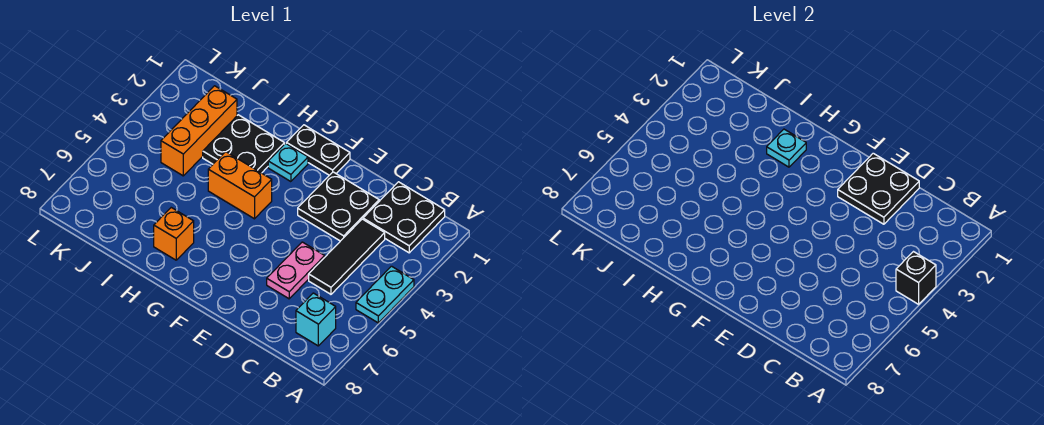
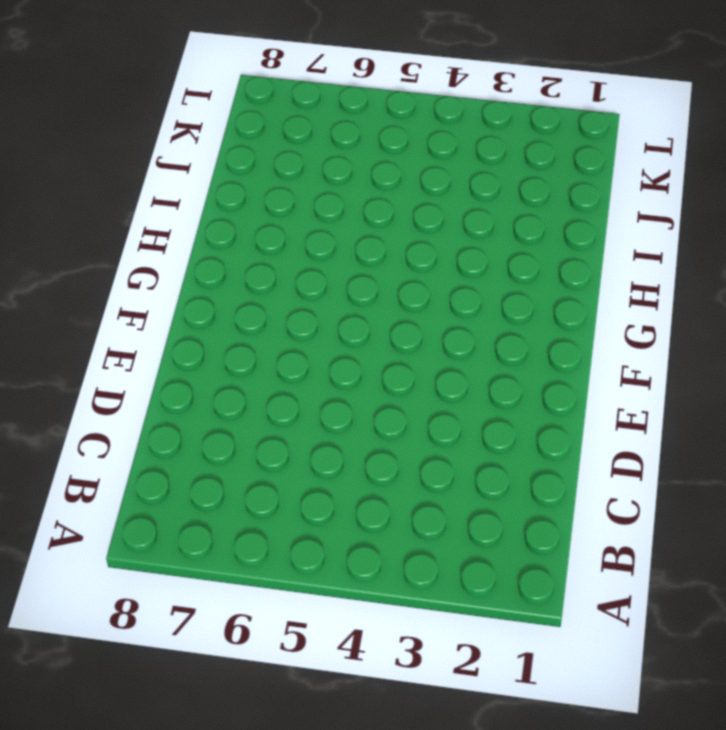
none -> cyan 1x2 plate [356,266,414,323]
none -> black 2x2 plate [363,182,445,253]
none -> cyan 1x1 brick [296,293,336,346]

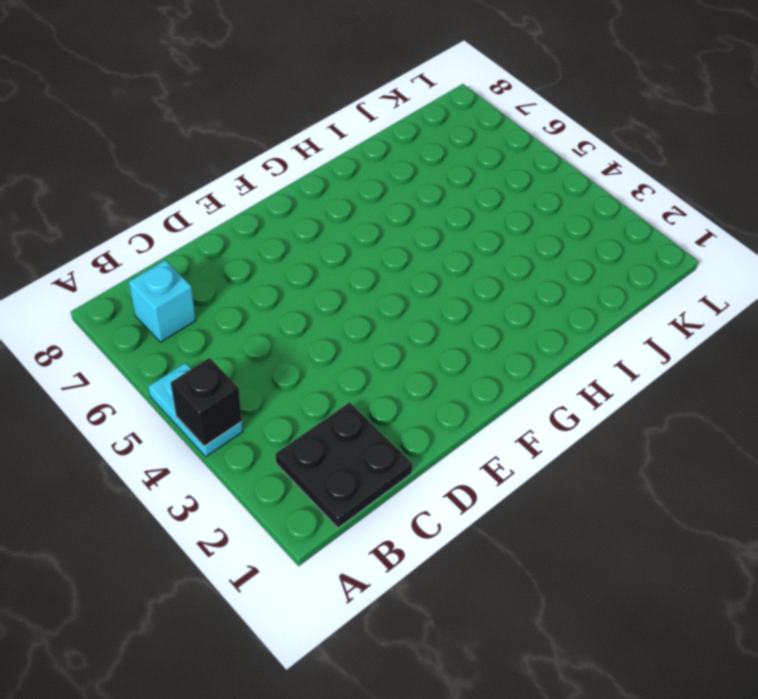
none -> black 1x3 tile [309,219,385,294]
none -> black 2x2 plate [298,172,379,241]
none -> pink 1x2 plate [267,242,325,299]

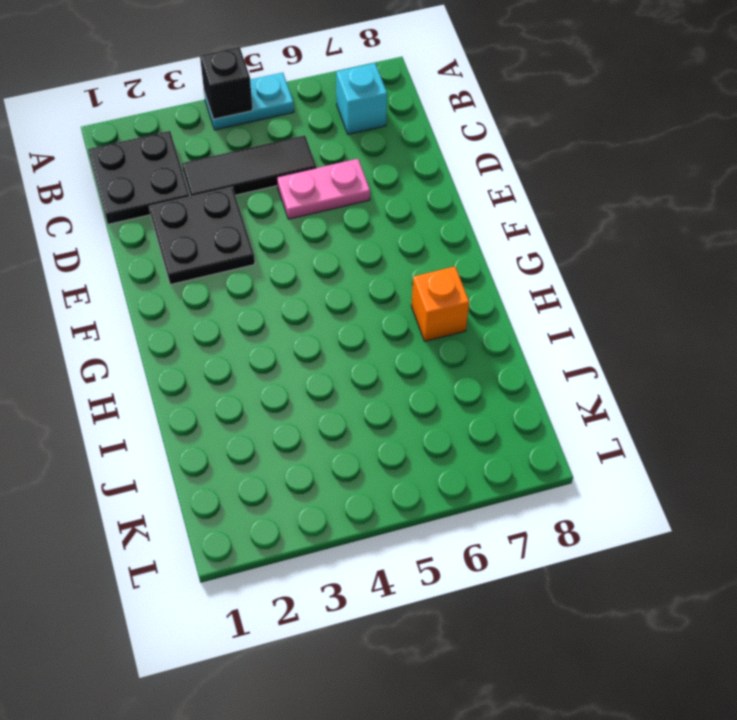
none -> black 1x2 plate [286,125,350,175]
none -> cyan 1x1 plate [268,143,308,182]
none -> orange 1x2 brick [208,152,272,219]

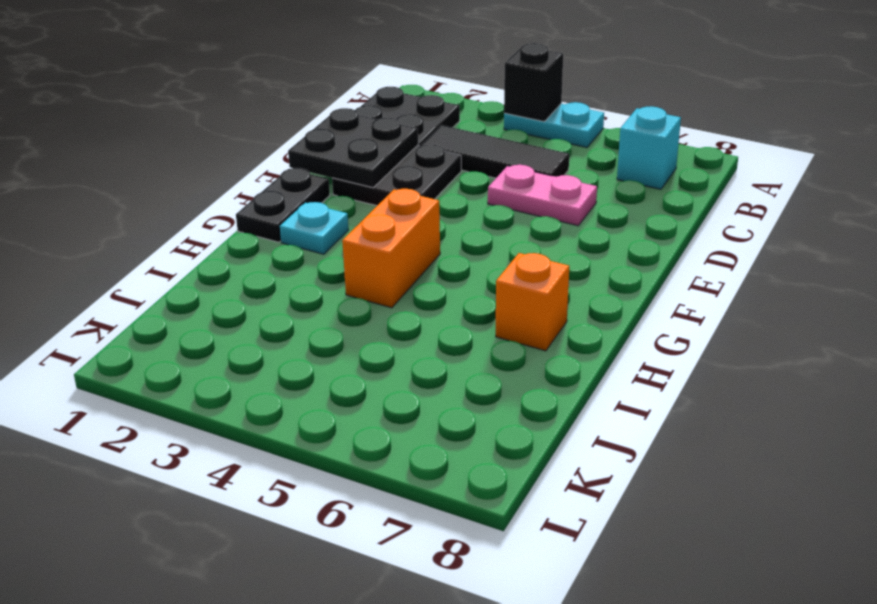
none -> black 2x2 plate [203,115,284,173]
none -> orange 1x3 brick [161,86,237,176]
none -> cyan 1x1 plate [767,129,806,167]

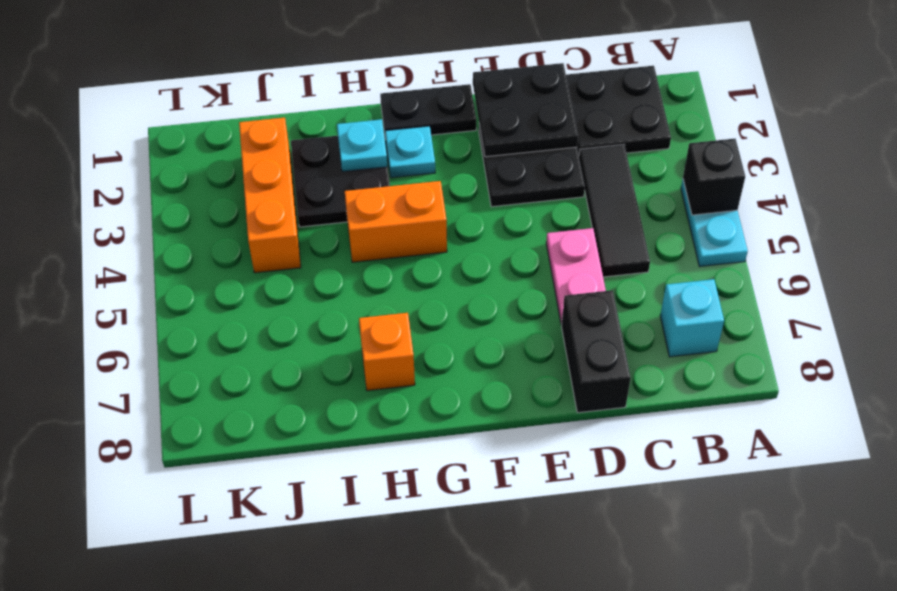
black 1x2 brick [562,290,631,413] -> none

